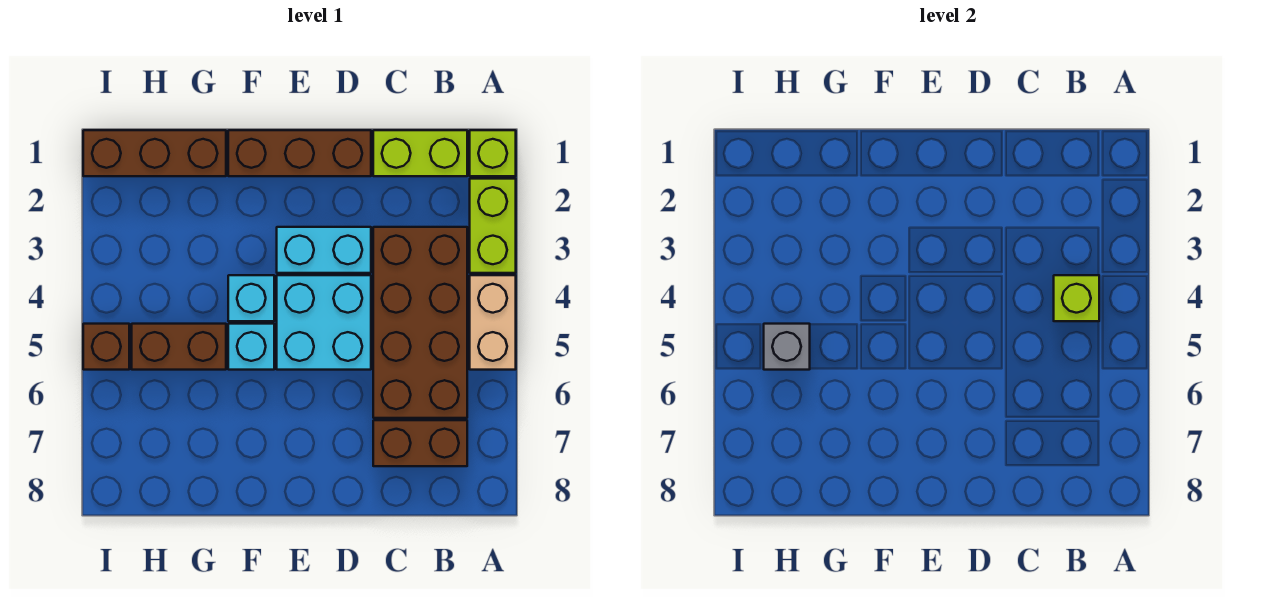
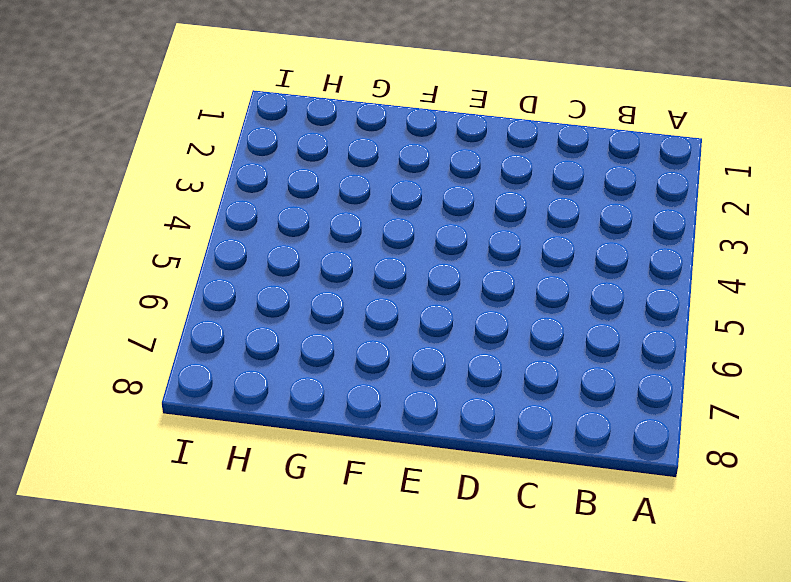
none -> lime 1x1 brick [470,130,516,176]
none -> lime 1x2 brick [470,179,516,273]
none -> tan 1x2 brick [470,275,516,370]

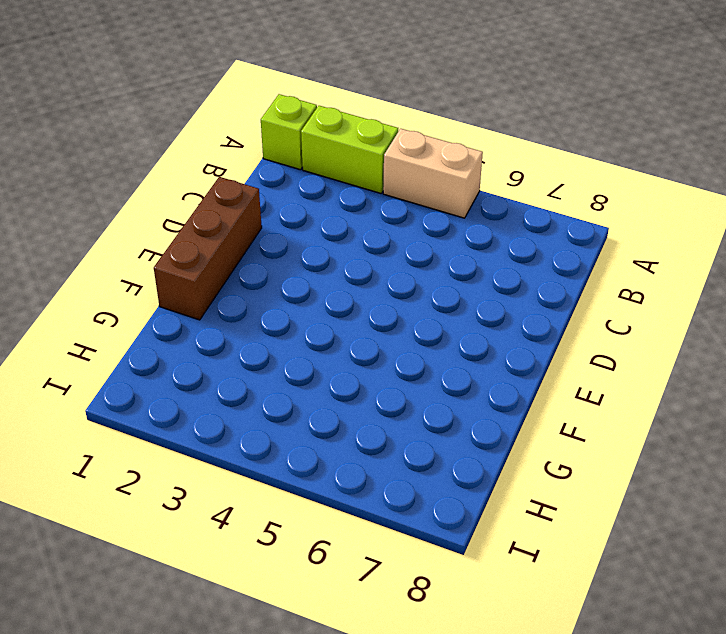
none -> lime 1x2 brick [373,130,467,176]
none -> brown 2x4 brick [373,227,467,418]
none -> brown 1x2 brick [373,420,467,466]

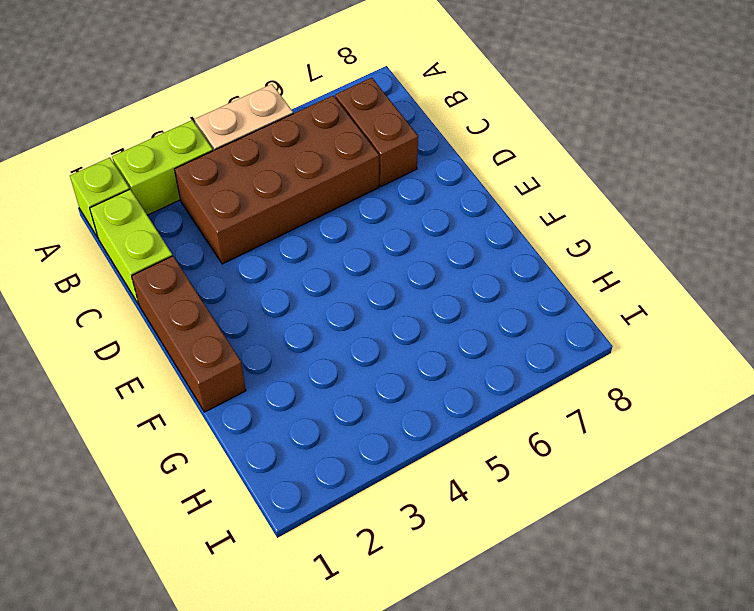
none -> cyan 1x2 brick [277,227,371,273]
none -> cyan 2x2 brick [277,275,371,370]
none -> cyan 1x1 brick [228,275,274,321]

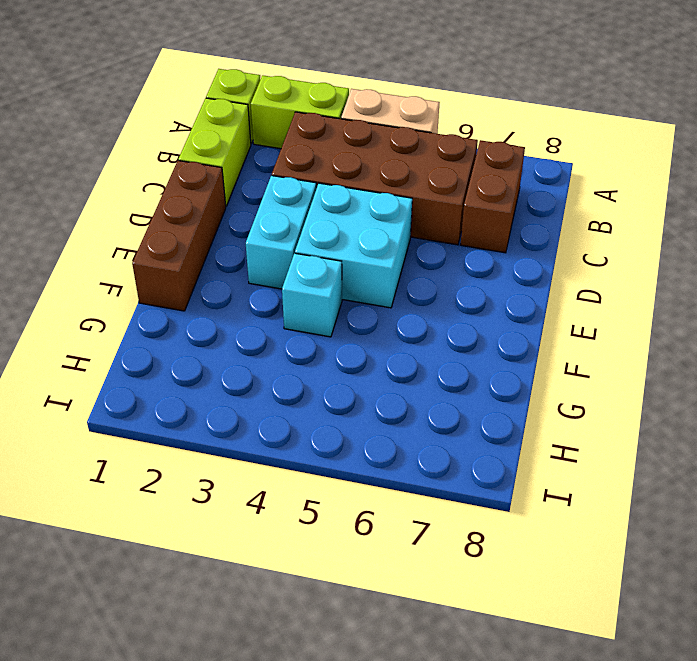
none -> cyan 1x1 brick [228,324,274,370]
none -> brown 1x3 brick [83,130,226,176]
none -> brown 1x2 brick [132,324,226,370]

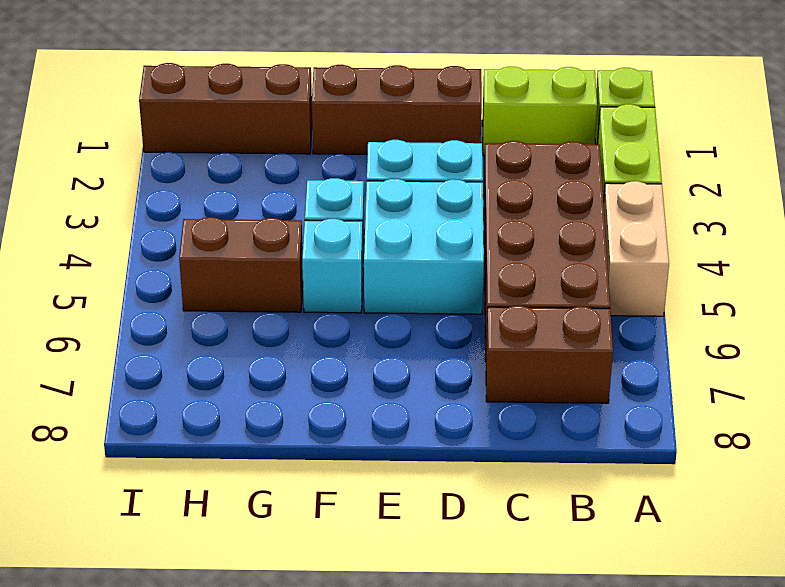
none -> brown 1x1 brick [83,324,129,370]
none -> lime 1x1 brick [1054,275,1099,321]
none -> grey 1x1 brick [764,324,810,370]

